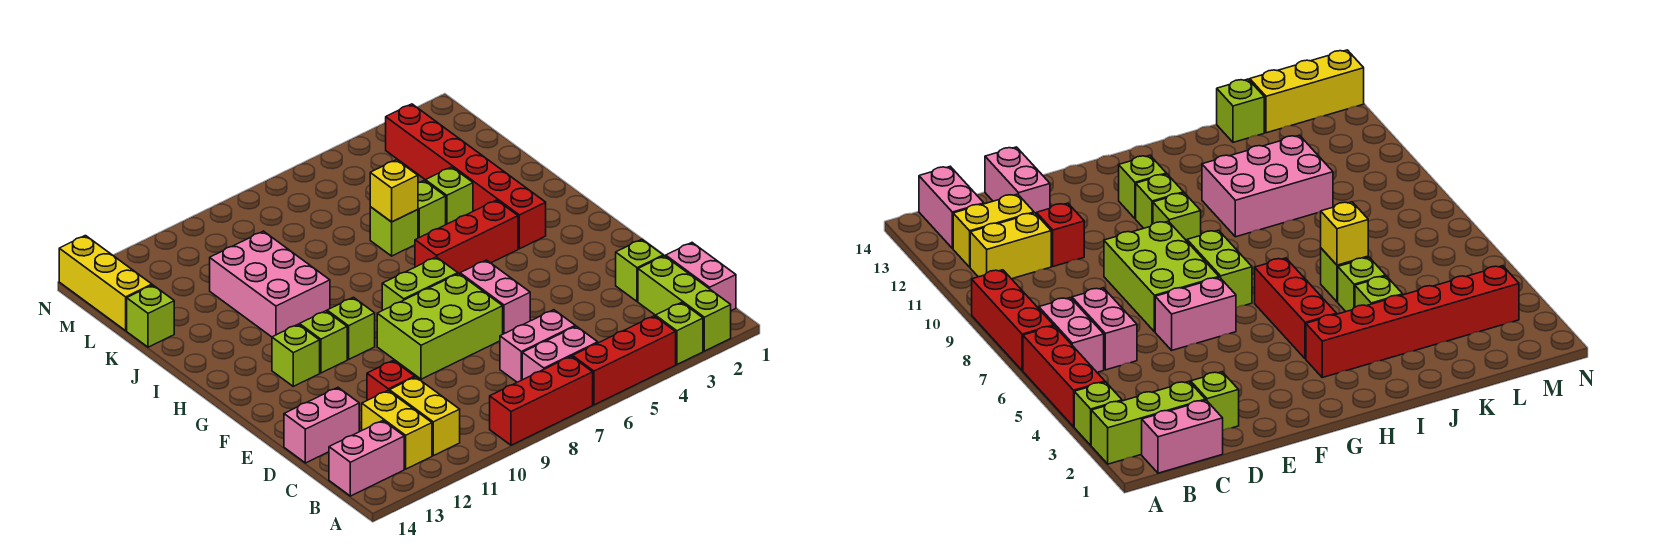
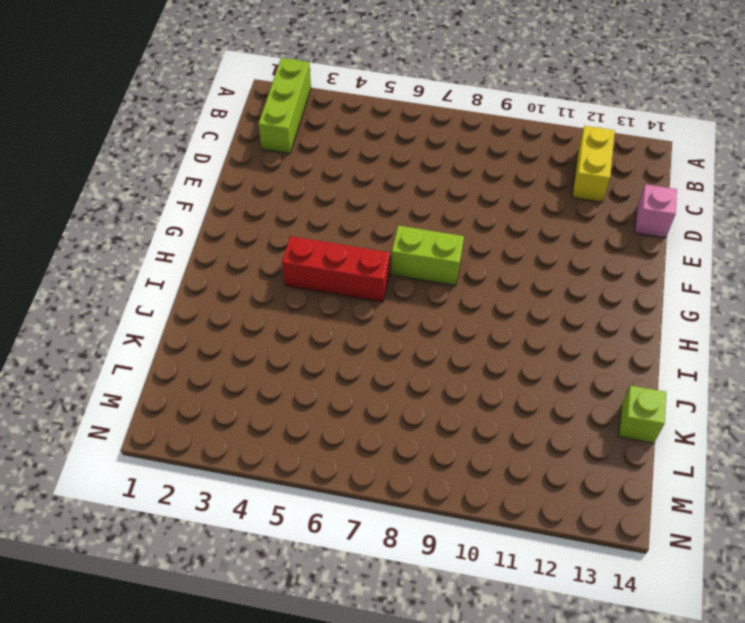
pink 1x1 brick [635,184,677,238] -> pink 1x2 brick [284,388,359,463]
none -> lime 1x1 brick [655,302,703,364]
none -> red 1x3 brick [573,316,676,405]
none -> red 1x3 brick [490,356,593,445]

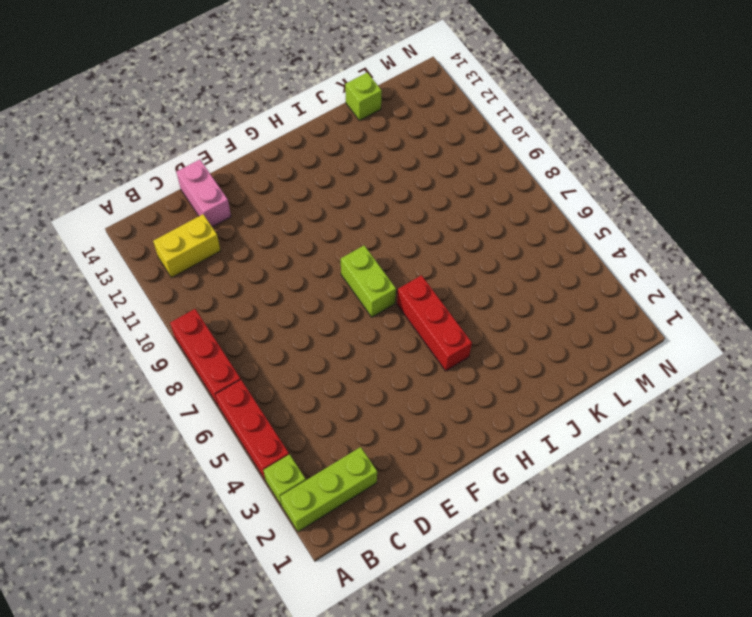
none -> pink 1x2 brick [666,243,736,311]
none -> pink 1x2 brick [522,326,598,380]
none -> yellow 1x2 brick [389,377,460,456]

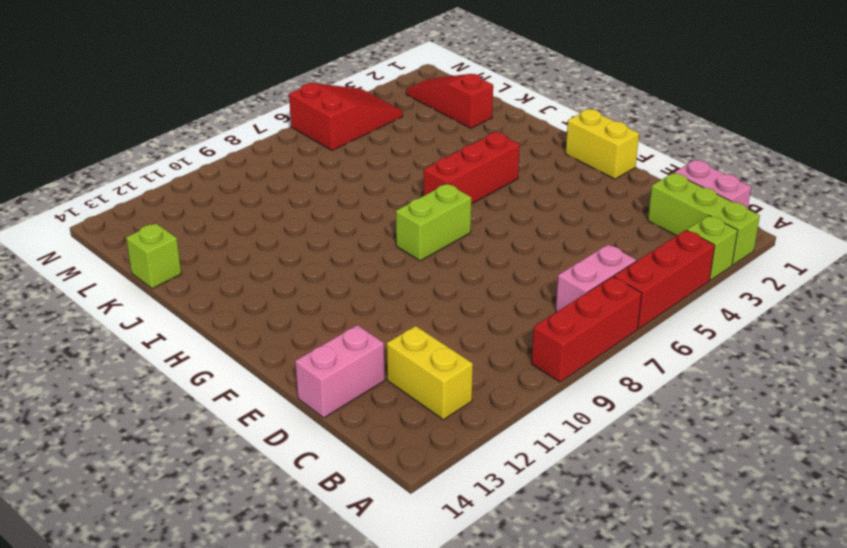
yellow 1x2 brick [566,109,639,179] -> yellow 1x2 brick moved to [389,377,460,456]
red 1x3 slope [406,74,493,128] -> none
red 2x3 slope [289,83,403,150] -> none
none -> pink 1x2 brick [329,421,404,496]
none -> pink 1x2 brick [500,310,575,382]
none -> lime 1x1 brick [616,239,663,301]

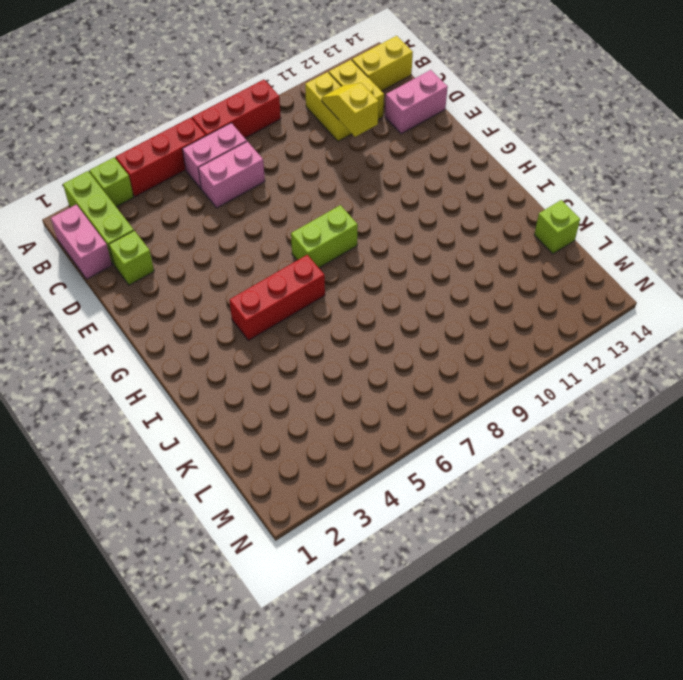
yellow 1x2 brick [352,36,413,91] -> pink 1x2 brick [329,421,404,496]
yellow 1x2 slope [322,83,379,137] -> none
none -> red 1x1 brick [367,361,415,400]
none -> pink 1x2 brick [460,260,530,334]
none -> lime 2x3 brick [377,274,503,379]

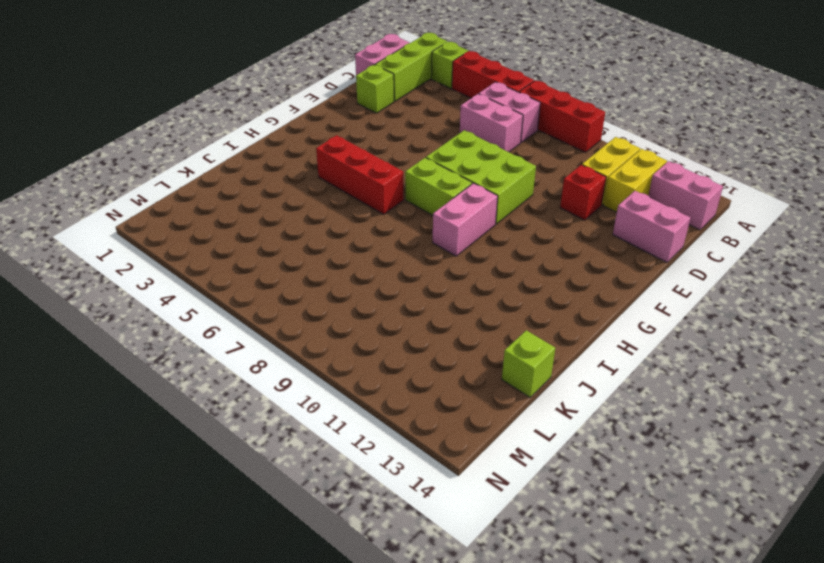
pink 1x2 brick [433,183,498,256] -> pink 1x2 brick moved to [460,260,530,334]
none -> lime 1x1 brick [327,297,375,359]
none -> lime 1x1 brick [299,311,347,373]
none -> lime 1x1 brick [272,324,320,386]

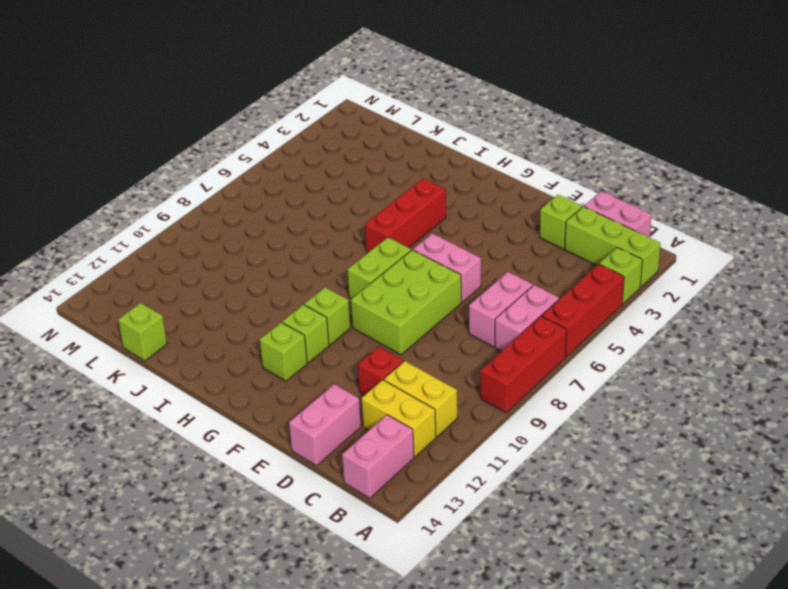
none -> red 1x6 brick [386,104,546,249]
none -> pink 2x3 brick [210,231,330,337]
none -> lime 1x1 brick [425,167,473,224]

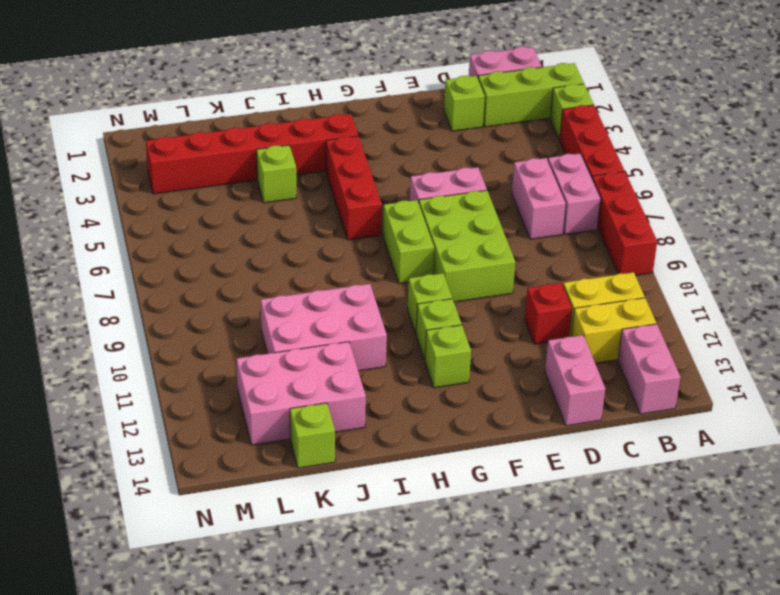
pink 2x3 brick [236,342,366,445] -> none
none -> lime 1x1 brick [418,181,446,238]
none -> lime 1x1 brick [370,207,418,256]
none -> yellow 1x3 brick [59,236,152,331]

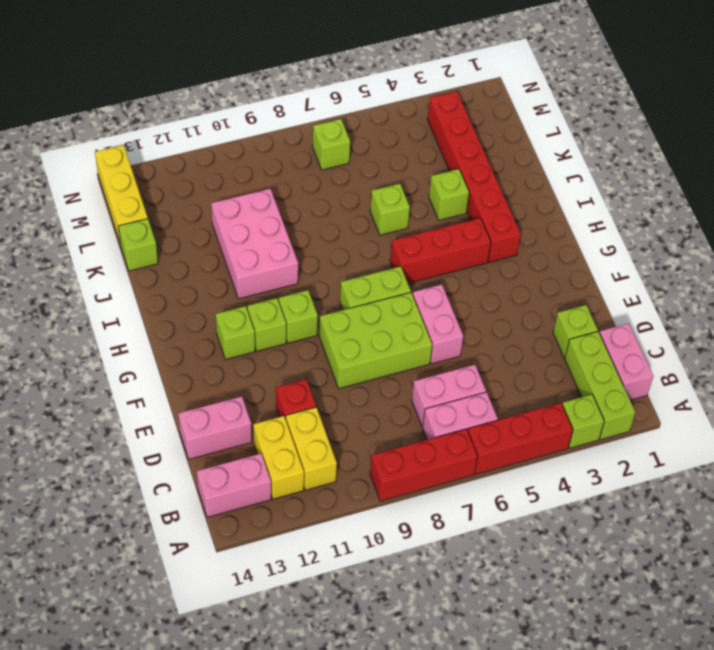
lime 1x1 brick [313,119,350,170] -> lime 1x1 brick moved to [418,181,446,238]
none -> yellow 1x1 brick [370,160,418,222]

